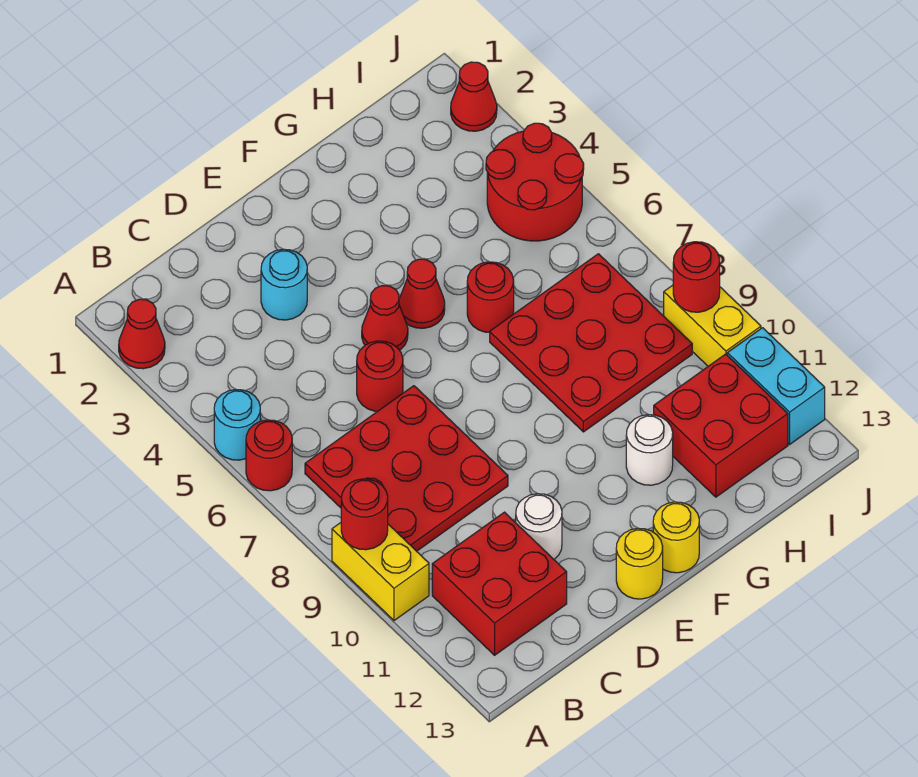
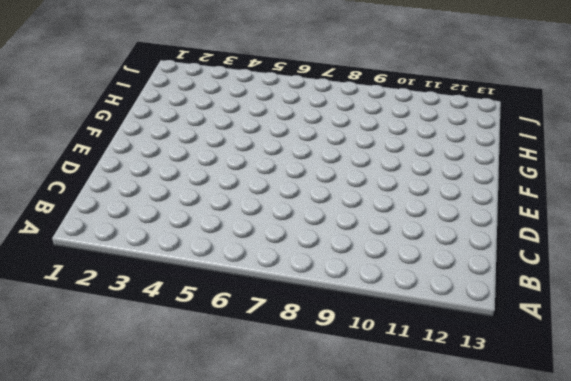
none -> red 1x1 cone [119,299,165,369]
none -> cyan 1x1 round brick [214,390,260,460]
none -> red 1x1 round brick [246,420,292,491]

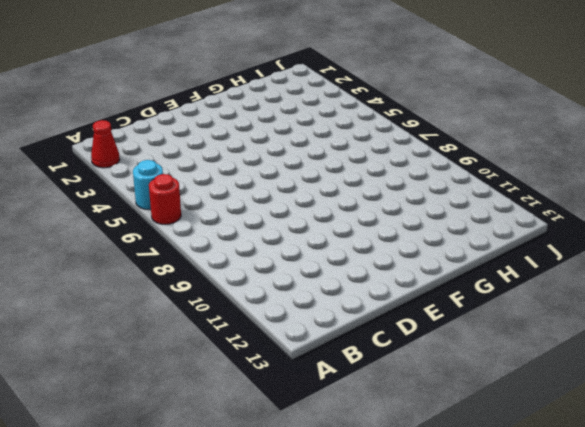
none -> yellow 1x2 brick [332,523,429,621]
none -> red 3x3 plate [305,386,508,551]
none -> red 2x2 brick [432,512,567,655]

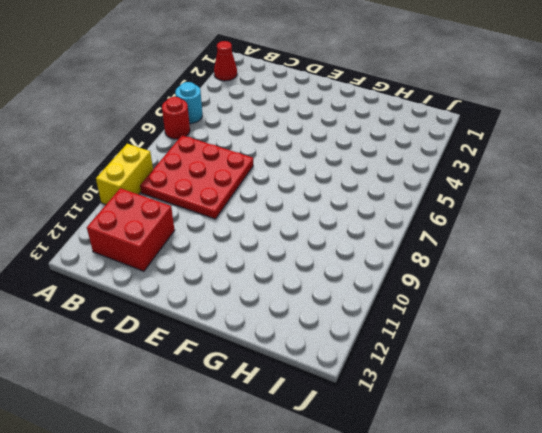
none -> cyan 1x1 round brick [261,249,307,320]
none -> red 1x1 round brick [357,341,403,411]
none -> white 1x1 round brick [516,494,562,559]

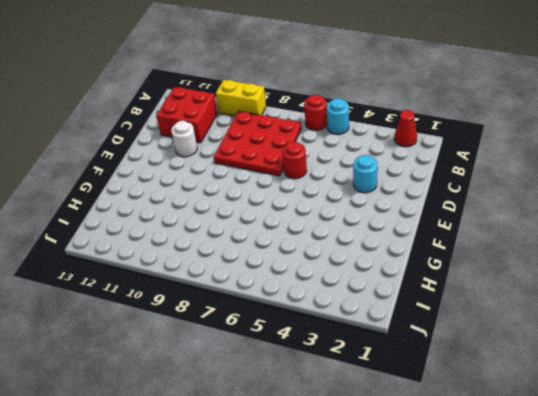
none -> red 1x1 cone [362,286,408,350]
none -> yellow 1x1 round brick [616,528,663,599]
none -> red 1x1 cone [399,259,445,328]

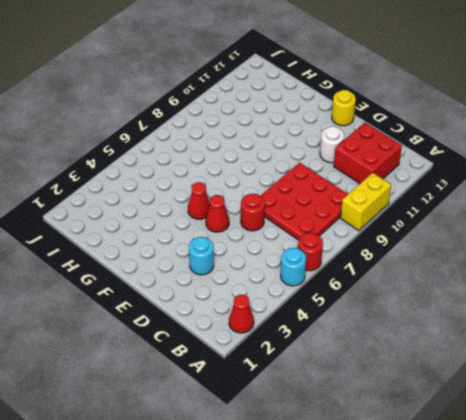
none -> yellow 1x1 round brick [653,502,699,573]
none -> red 1x1 round brick [467,262,514,332]
none -> red 3x3 plate [490,254,692,432]

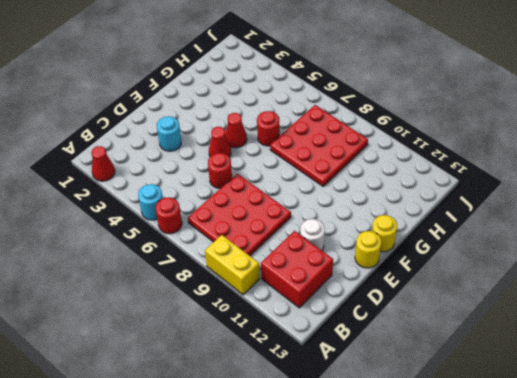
none -> white 1x1 round brick [626,415,673,485]
none -> red 2x2 brick [654,354,788,497]
none -> red 2x2 round brick [486,123,584,241]

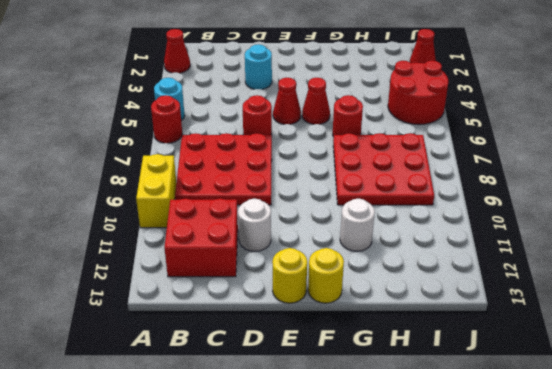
none -> red 2x2 brick [654,354,788,497]
none -> yellow 1x2 brick [664,285,761,366]
none -> cyan 1x2 brick [727,328,825,444]

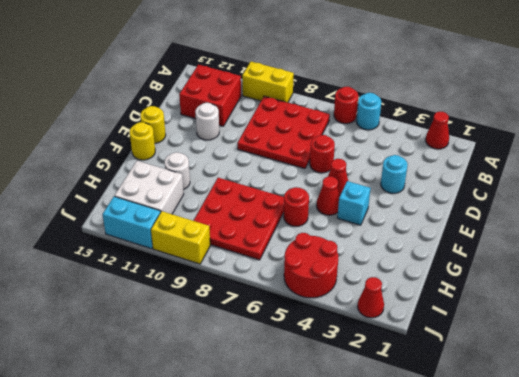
cyan 1x1 brick [337,181,371,225] -> none
white 2x2 brick [115,161,184,214] -> red 2x2 brick [654,354,788,497]
none -> red 1x1 round brick [341,479,388,550]
none -> red 1x1 round brick [673,242,720,312]

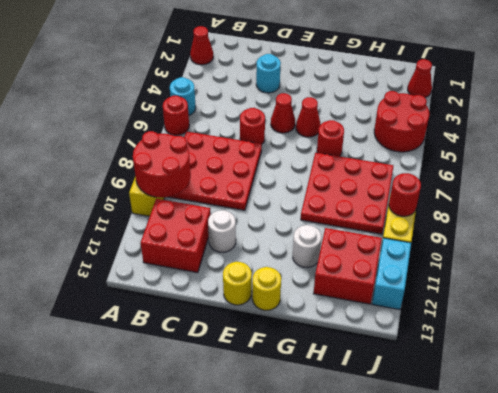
red 2x2 round brick [133,131,191,198] -> red 1x1 round brick [341,479,388,550]

